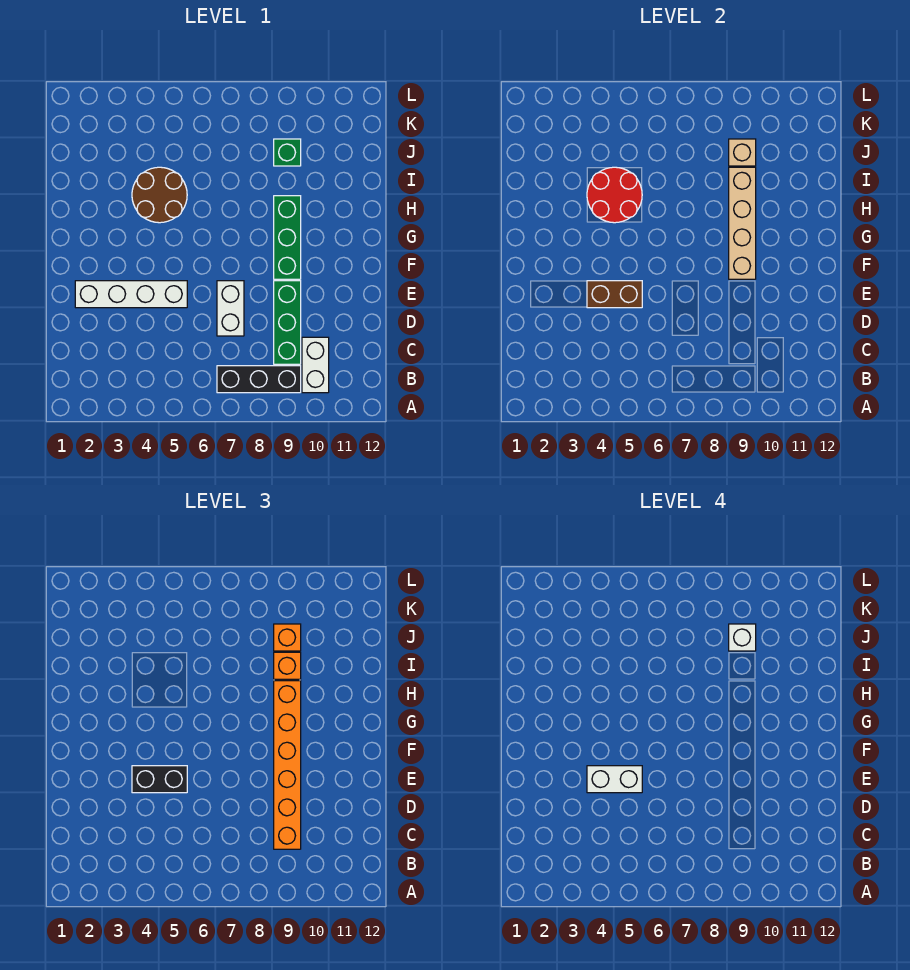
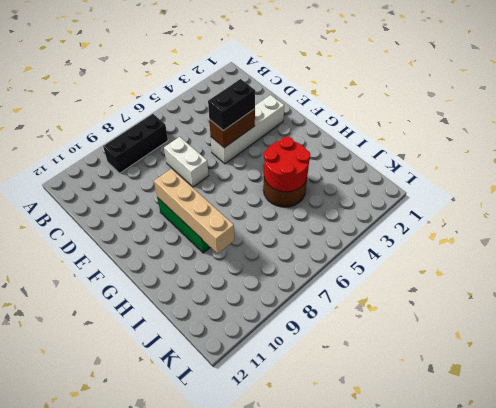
none -> white 1x2 brick [302,337,329,393]
none -> green 1x3 brick [274,281,301,364]
none -> green 1x1 brick [274,139,301,166]

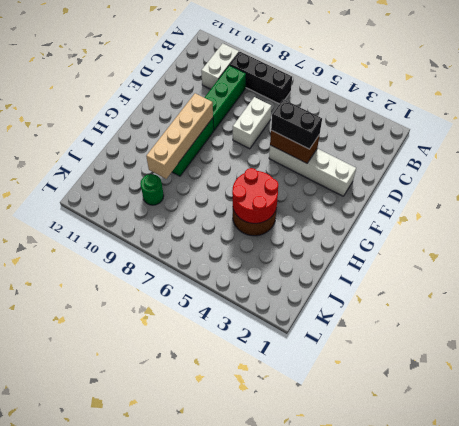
green 1x1 round brick [140,174,164,205] -> green 1x1 brick [274,139,301,166]
none -> tan 1x1 brick [729,139,756,166]
none -> orange 1x6 brick [274,681,301,849]
none -> orange 1x1 brick [274,652,301,679]

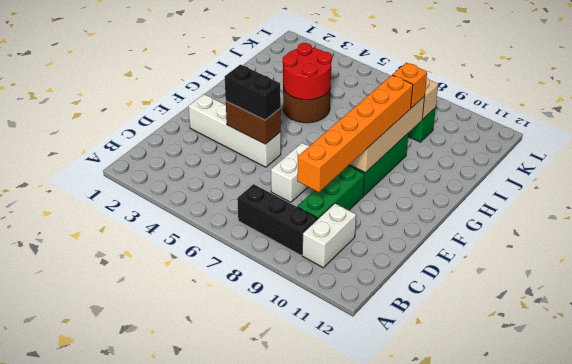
none -> orange 1x1 brick [274,624,301,651]
none -> white 1x2 brick [587,766,642,793]
none -> white 1x1 brick [729,624,756,651]

